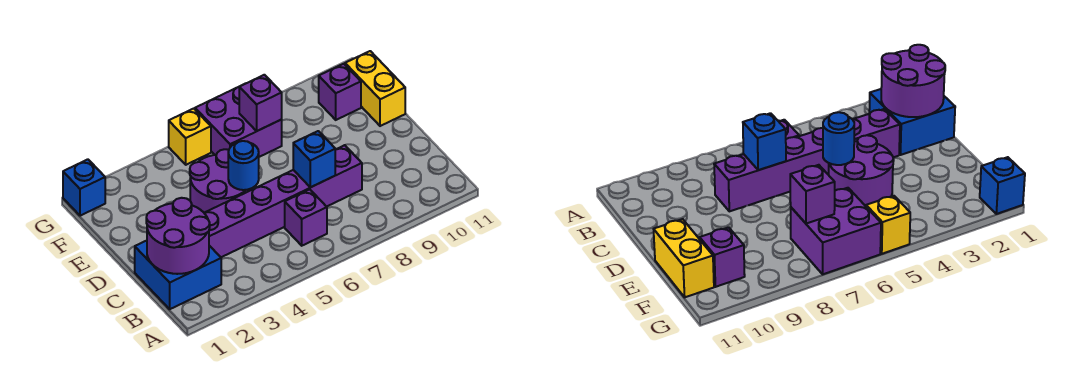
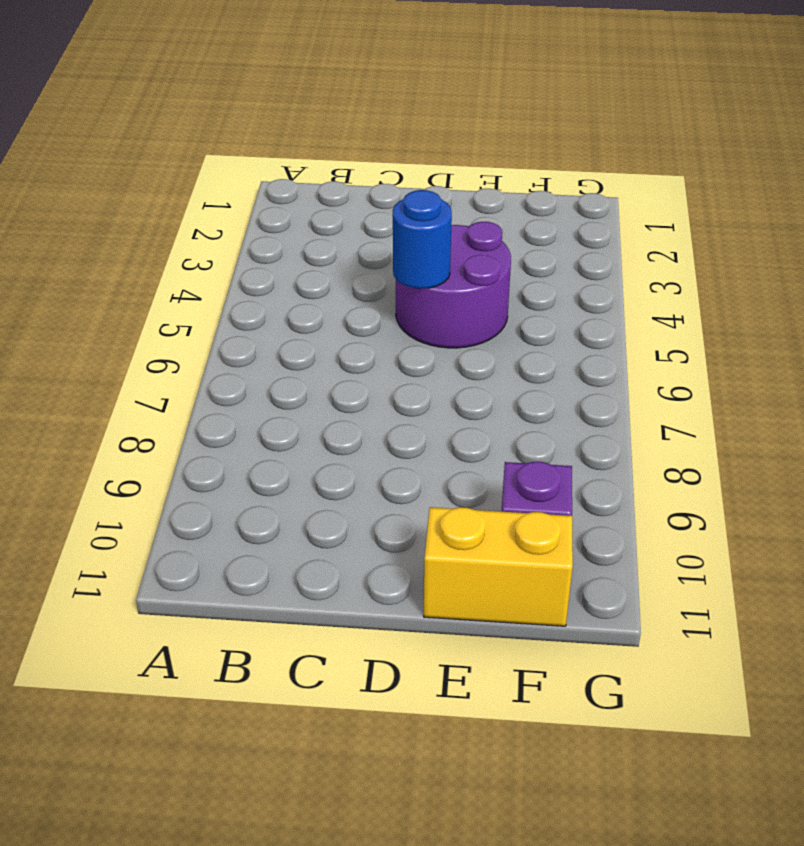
none -> blue 2x2 brick [135,241,221,309]
none -> purple 1x1 brick [285,189,327,246]
none -> purple 1x6 brick [204,145,362,257]

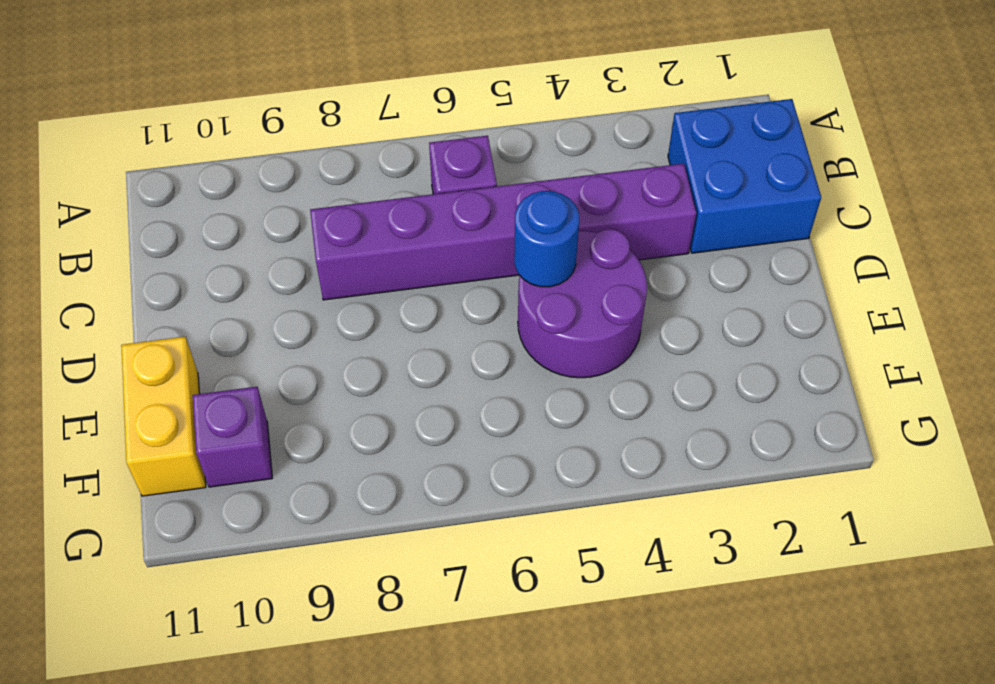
none -> purple 2x2 brick [195,87,282,157]
none -> blue 1x1 brick [63,159,105,216]
none -> yellow 1x1 brick [169,109,211,165]

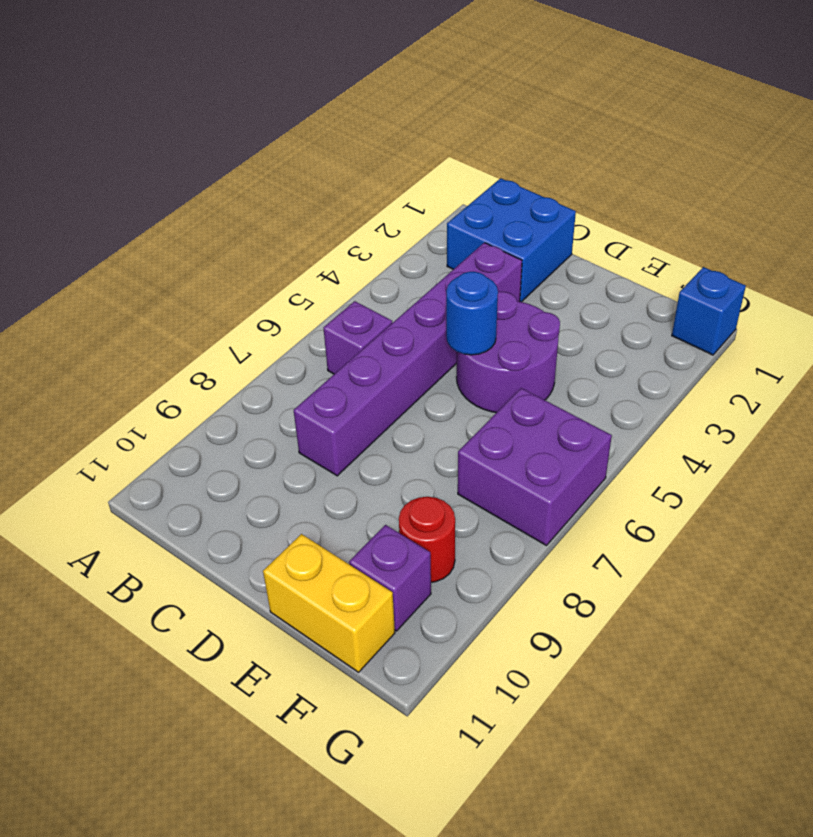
red 1x1 round brick [399,497,455,582] -> none
none -> yellow 1x1 brick [169,109,211,165]
none -> purple 2x2 round brick [146,198,210,274]
none -> blue 1x1 brick [293,131,335,187]

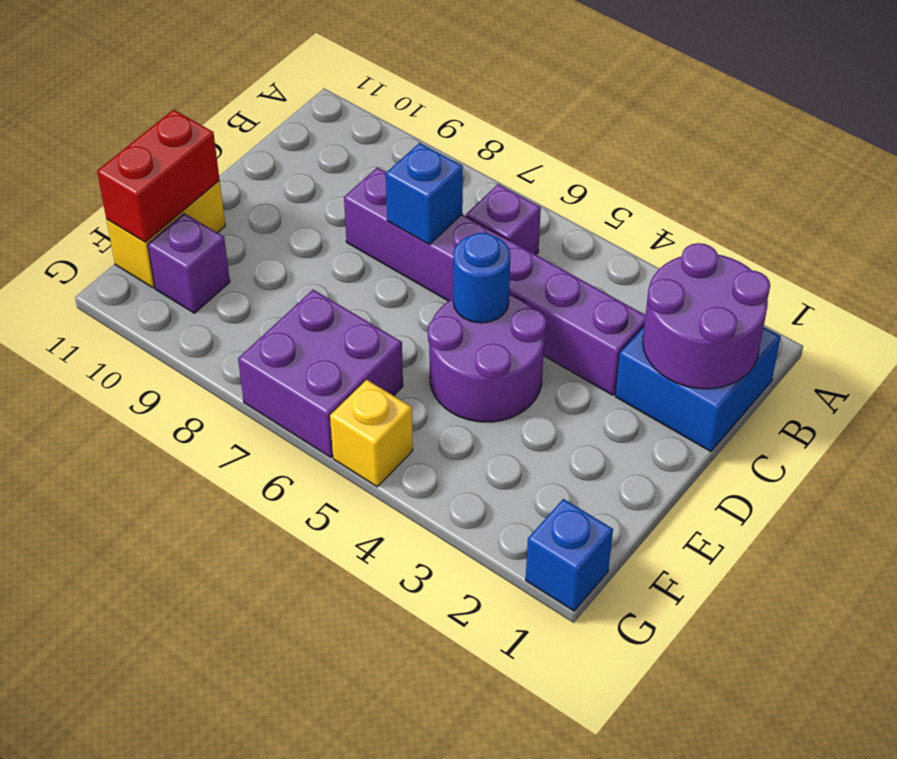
red 1x2 brick [97,110,220,242] -> none
none -> purple 1x1 brick [239,75,282,131]

